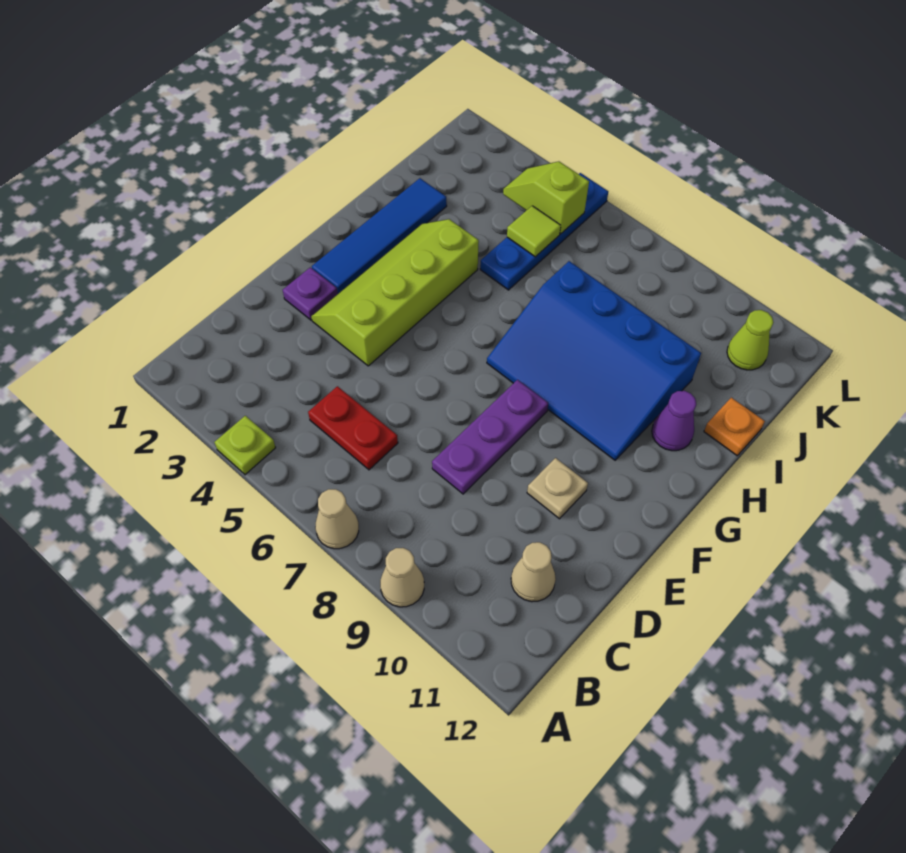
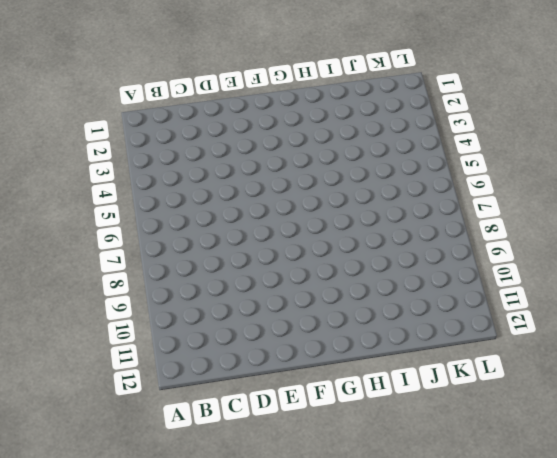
none -> lime 1x1 plate [215,416,276,475]
none -> tan 1x1 cone [315,489,359,549]
none -> tan 1x1 cone [380,548,424,607]

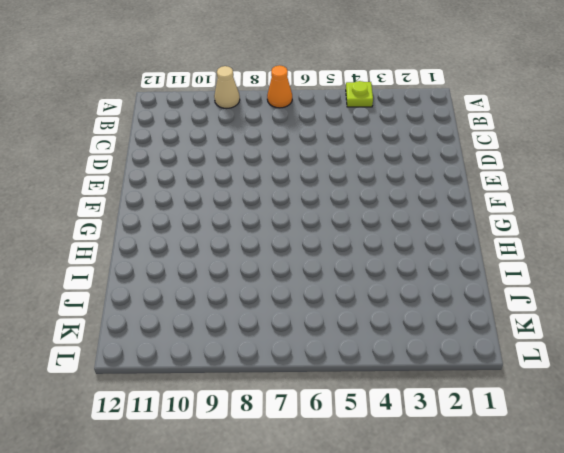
orange 1x1 cone [267,65,292,108] -> tan 1x1 cone [315,489,359,549]
none -> red 1x2 plate [308,386,398,470]
none -> tan 1x1 cone [511,542,556,602]
none -> purple 1x3 plate [432,380,548,494]

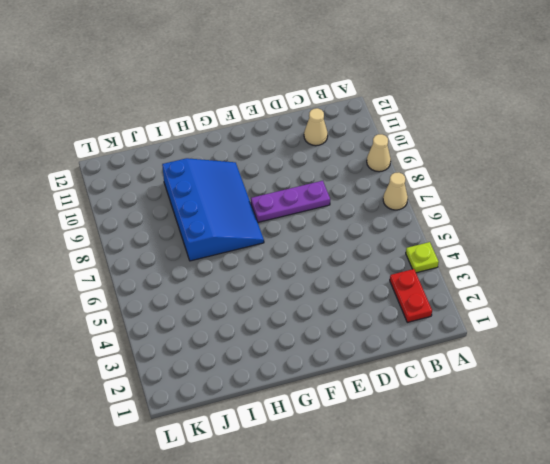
red 1x2 plate [390,269,432,322] -> red 1x2 plate moved to [308,386,398,470]
none -> purple 1x1 plate [283,267,338,320]
none -> lime 2x4 slope [311,219,479,366]
none -> tan 1x1 plate [527,458,588,519]

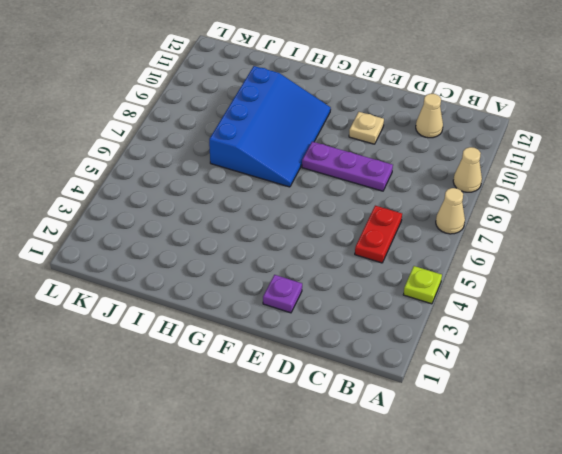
none -> lime 2x4 slope [311,219,479,366]
none -> blue 1x4 tile [312,178,447,293]
none -> purple 1x1 cone [652,391,696,451]

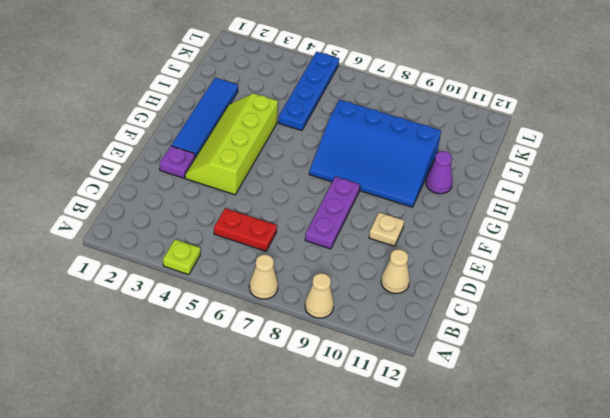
none -> orange 1x1 plate [704,398,765,456]
none -> lime 1x1 cone [727,310,773,370]
none -> lime 1x1 tile [507,206,561,257]

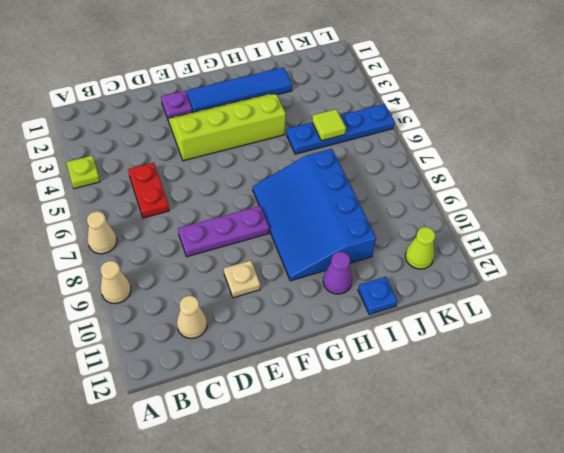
blue 1x1 plate [358,277,397,314] -> orange 1x1 plate [704,398,765,456]
none -> lime 1x2 slope [503,161,589,234]

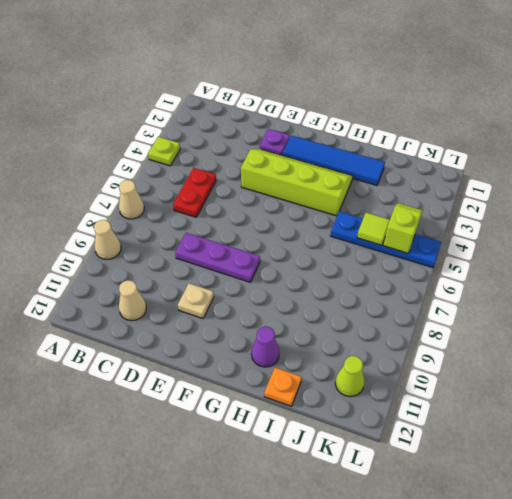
none -> blue 3x4 slope [487,261,701,460]

